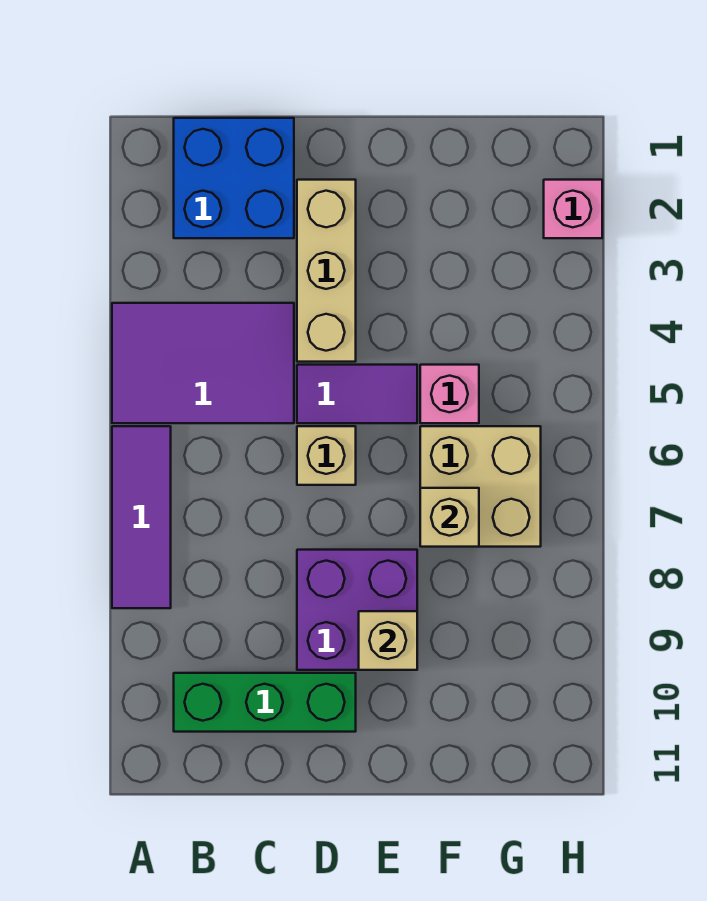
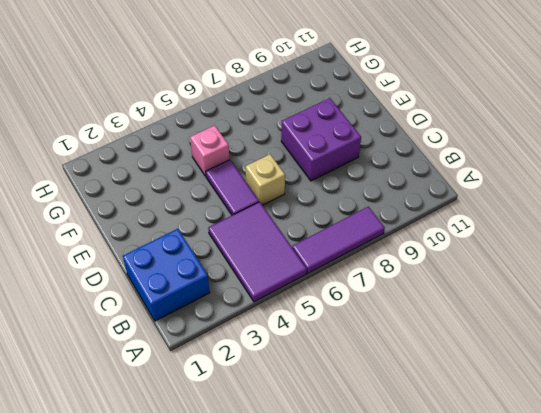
none -> green 1x3 brick [174,673,356,732]
none -> tan 1x3 brick [297,180,356,362]
none -> tan 2x2 brick [420,426,541,547]

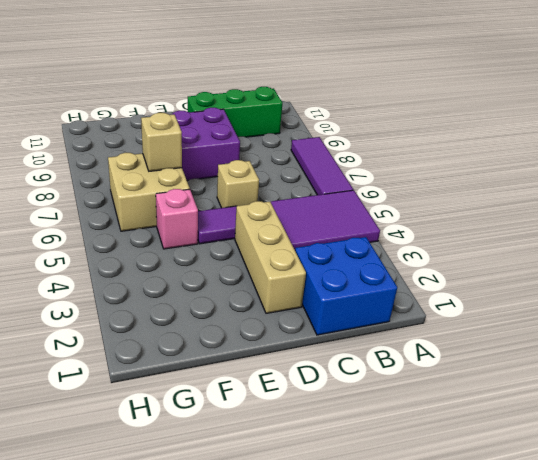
none -> pink 1x1 brick [544,180,602,238]
none -> tan 1x1 brick [359,611,417,670]

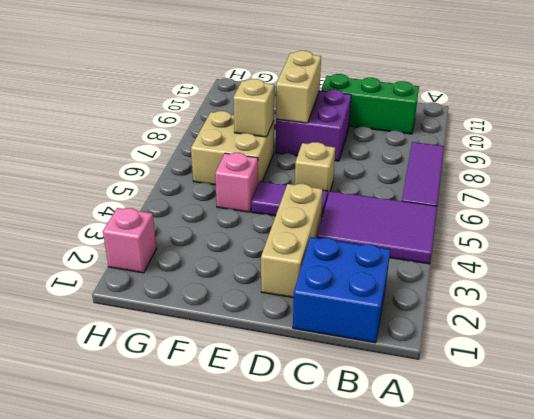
tan 1x2 brick [276,51,321,123] -> tan 1x1 brick [359,611,417,670]

